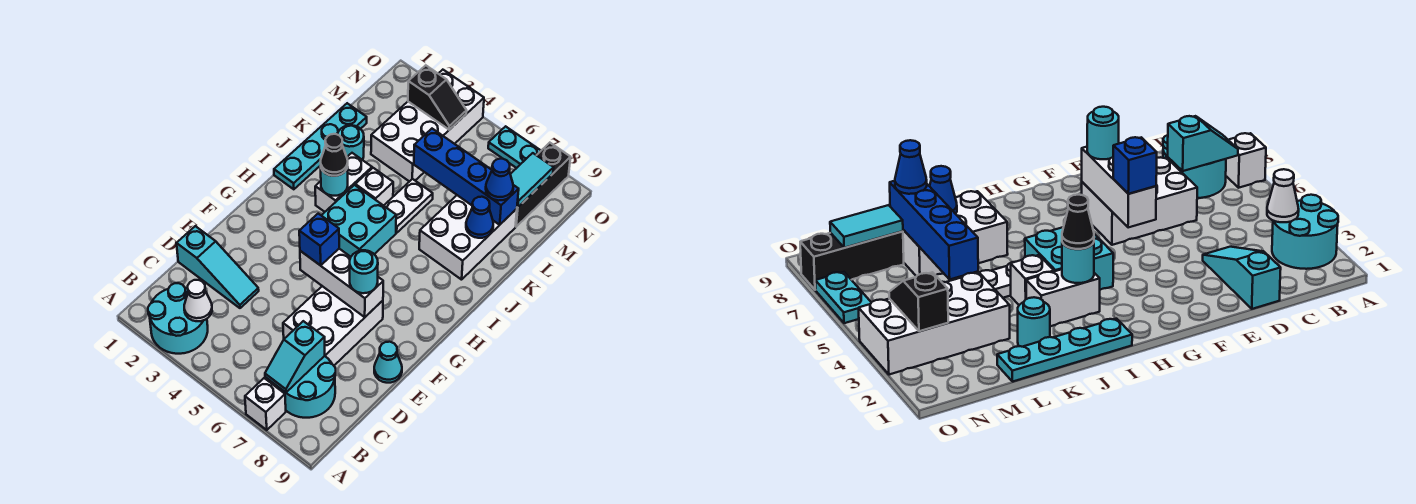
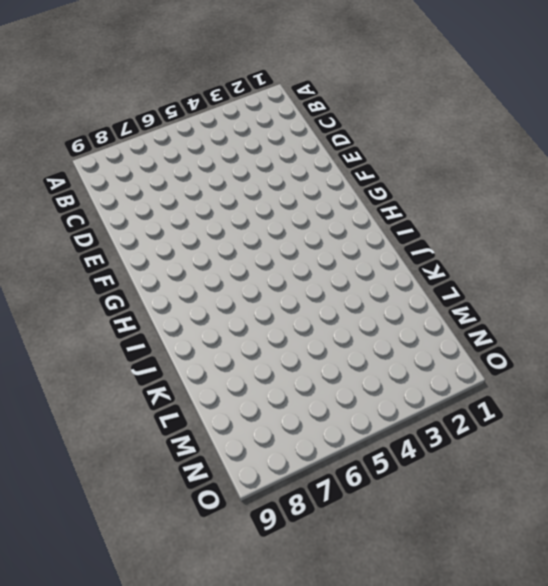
none -> cyan 2x2 round brick [148,283,208,354]
none -> white 1x1 brick [245,378,286,430]
none -> cyan 2x2 round brick [278,356,336,418]

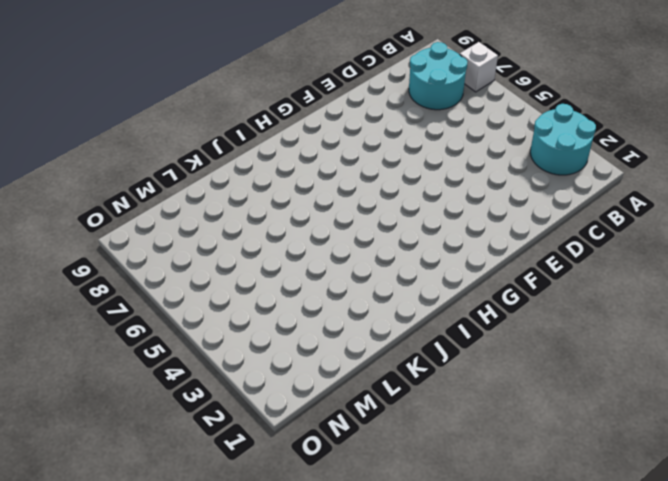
none -> cyan 1x3 slope [177,226,259,308]
none -> white 2x3 brick [283,286,383,365]
none -> cyan 1x1 cone [374,342,402,383]

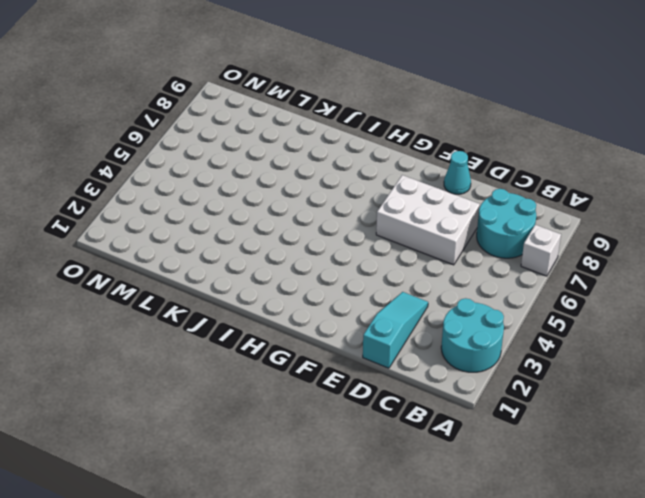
none -> cyan 2x2 brick [321,185,396,257]
none -> cyan 1x4 plate [274,103,367,189]
none -> white 1x2 brick [315,153,372,212]

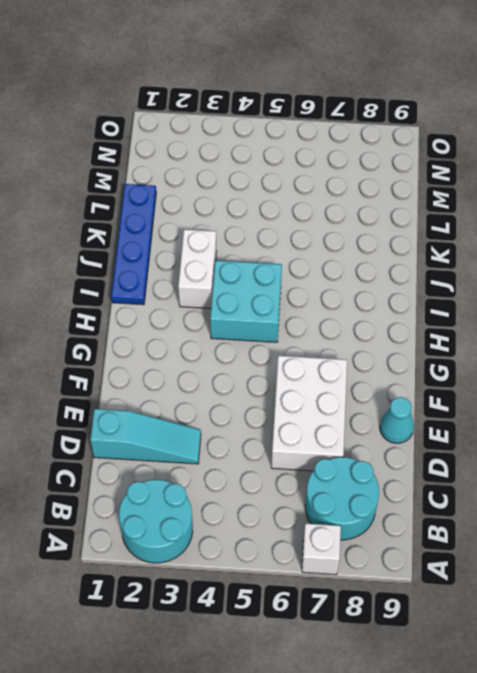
blue 1x4 plate [111,184,156,305] -> cyan 1x4 plate [274,103,367,189]
none -> white 1x1 brick [355,168,393,206]
none -> white 1x2 plate [384,179,433,233]
none -> white 2x3 brick [419,195,517,280]

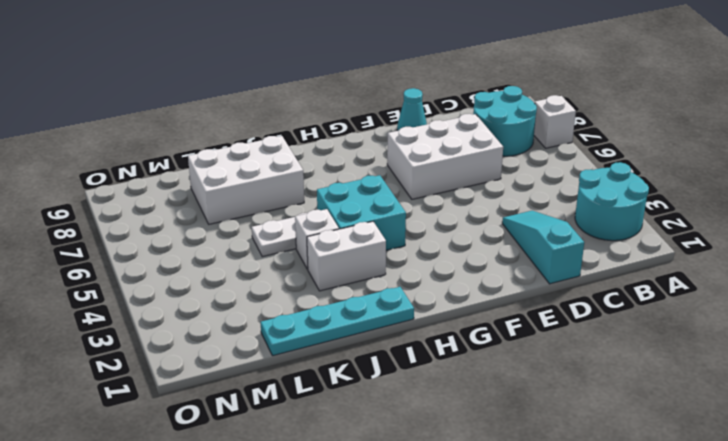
none -> cyan 1x1 round brick [337,125,364,160]
none -> white 2x4 brick [371,70,484,182]
none -> black 1x3 brick [515,143,571,227]

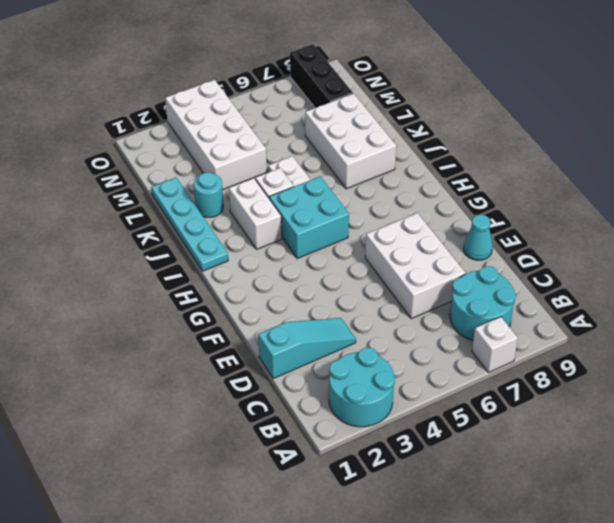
none -> cyan 1x2 plate [488,126,541,168]
none -> white 1x1 cone [184,280,212,321]
none -> cyan 1x2 slope [265,321,325,392]

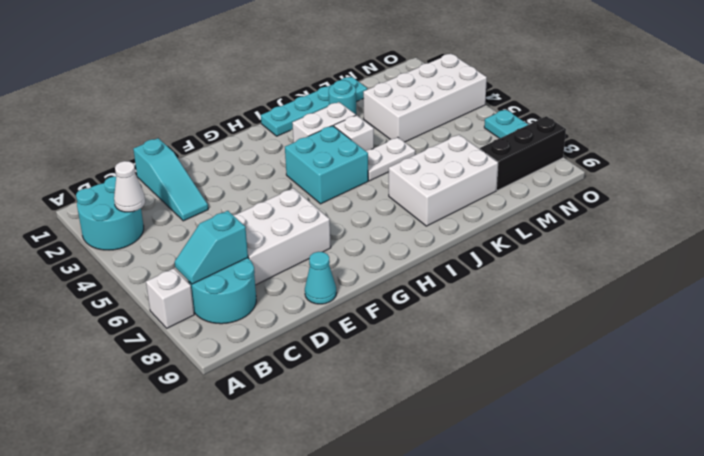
none -> white 1x3 brick [300,249,383,317]
none -> cyan 1x1 round brick [321,167,348,196]
none -> blue 1x1 cone [466,197,493,238]

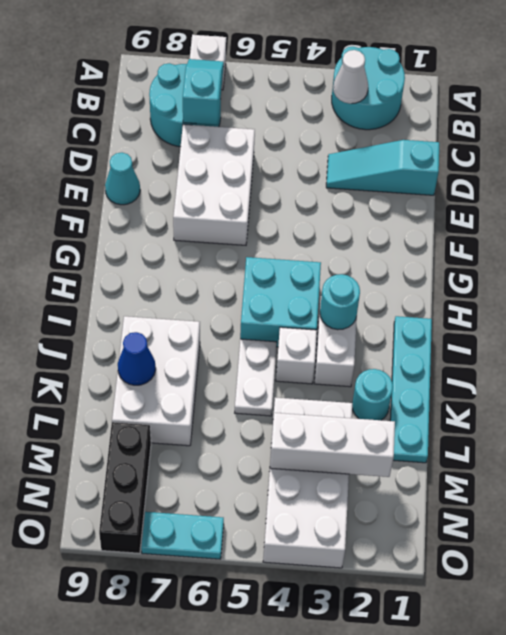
white 1x3 brick [270,413,395,477] -> white 1x3 brick moved to [300,249,383,317]
none -> blue 1x4 brick [414,129,519,225]
none -> cyan 1x2 tile [510,153,554,207]
none -> black 1x2 slope [408,65,466,130]

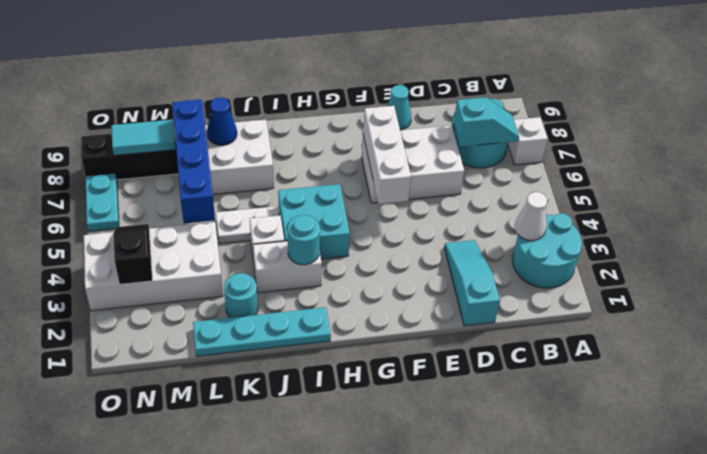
none -> blue 1x1 brick [299,214,339,266]
none -> cyan 1x1 round brick [350,250,378,293]
none -> black 1x1 cone [321,134,348,176]

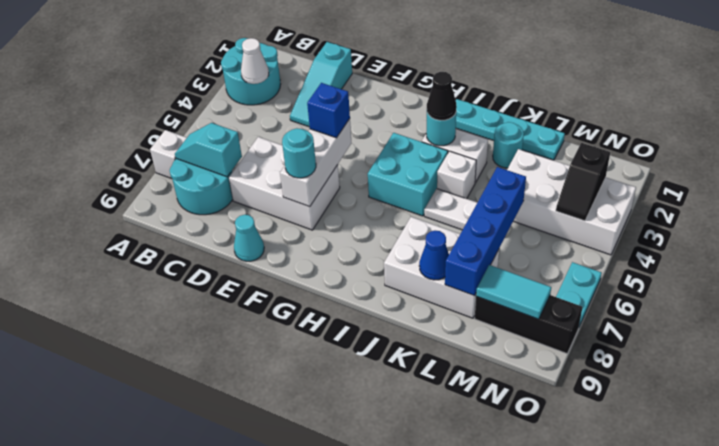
none -> blue 1x1 cone [486,159,513,201]

